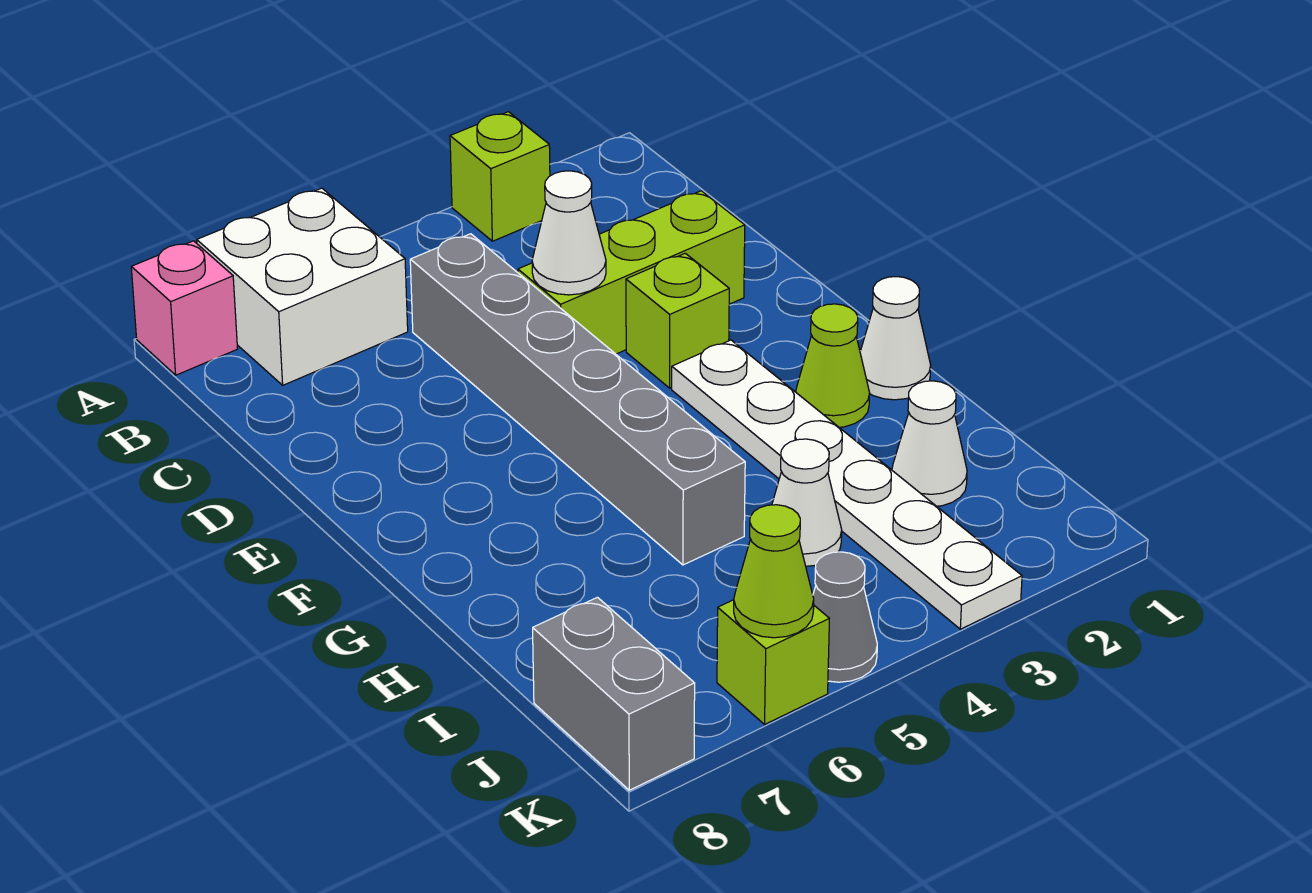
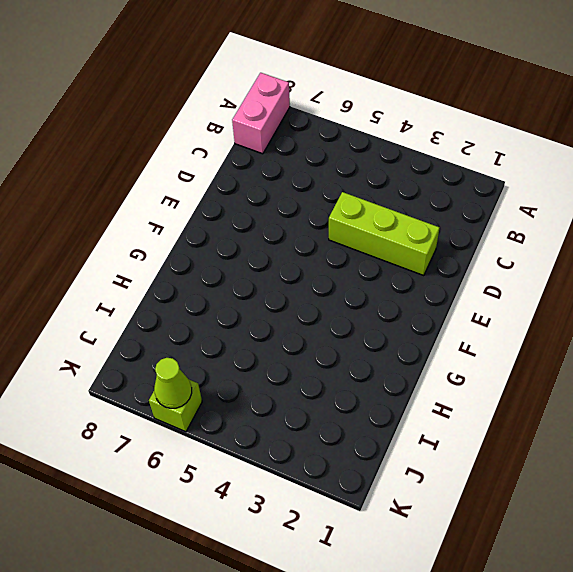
pink 1x2 brick [232,73,290,154] -> pink 1x1 brick [131,241,238,375]
none -> lime 1x1 brick [450,112,550,241]
none -> white 2x2 brick [197,188,408,385]
none -> grey 1x6 brick [410,234,745,565]

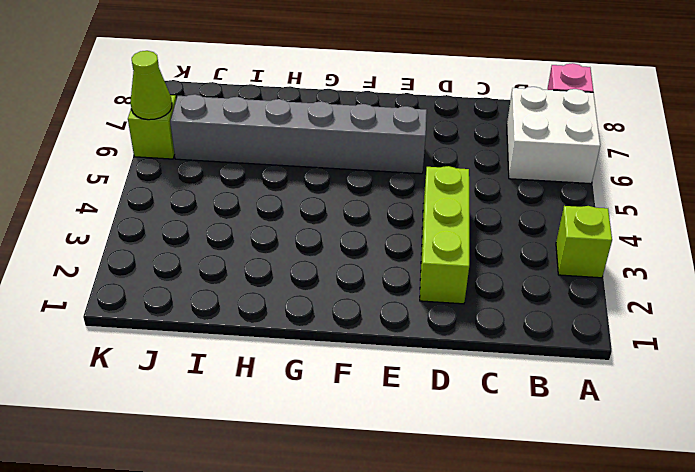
grey 1x6 brick [170,94,427,174] -> grey 1x6 brick moved to [410,234,745,565]
none -> lime 1x1 brick [626,253,729,388]
none -> white 1x6 plate [672,340,1022,629]
none -> white 1x1 cone [860,277,931,400]

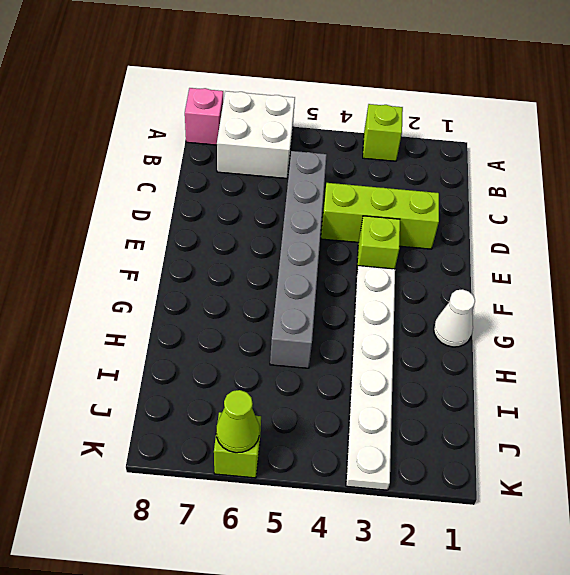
none -> lime 1x1 cone [796,304,870,427]
none -> white 1x1 cone [892,381,967,506]
none -> white 1x1 cone [772,439,842,566]

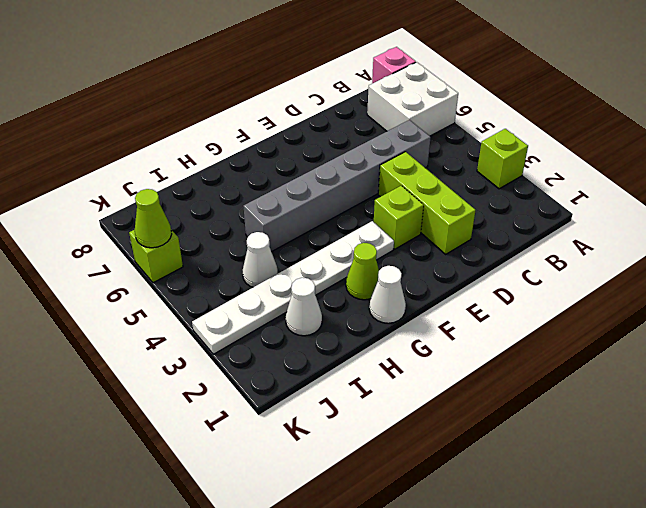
none -> grey 1x2 brick [533,597,695,790]
none -> grey 1x1 cone [813,552,877,682]
none -> white 1x1 cone [532,171,606,295]

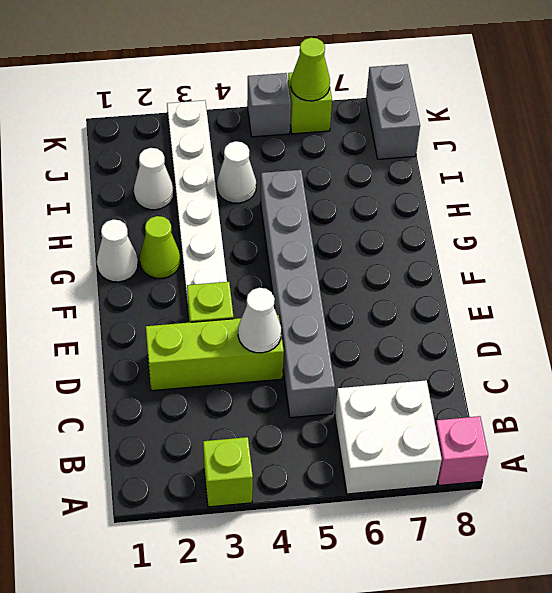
grey 1x1 brick [247,73,291,137] -> grey 1x1 cone [813,552,877,682]

